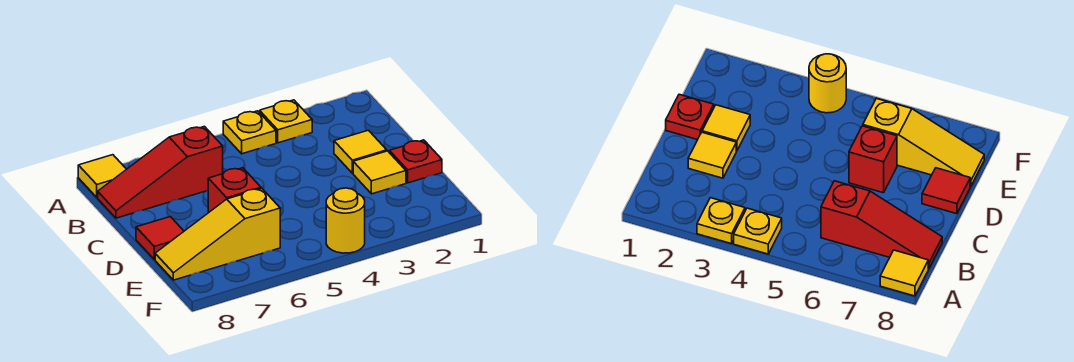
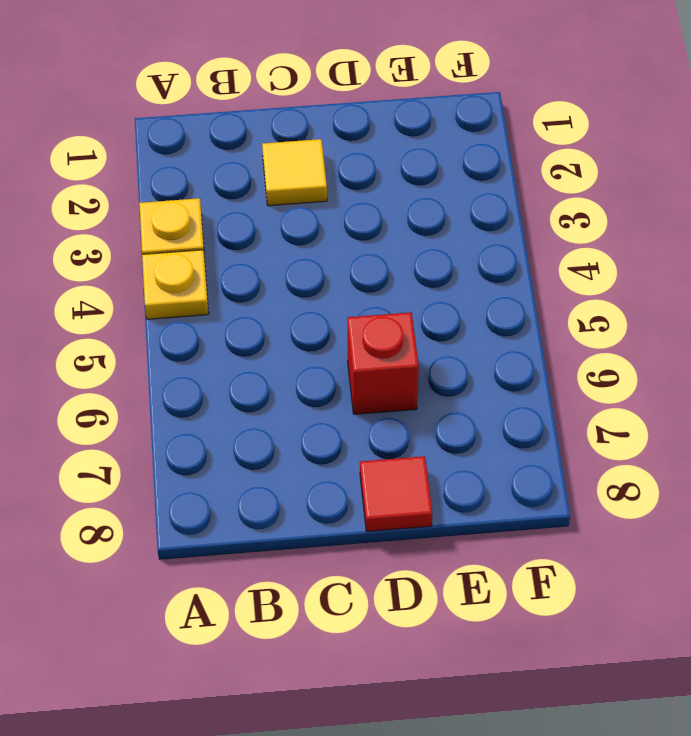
none -> yellow 1x1 tile [78,155,126,197]
none -> red 1x3 slope [98,127,223,218]

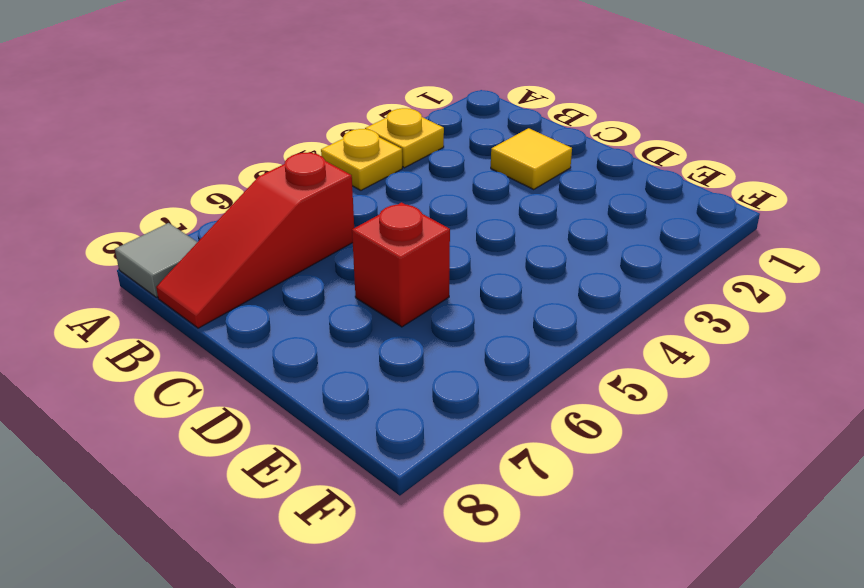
grey 1x1 tile [115,223,197,297] -> yellow 1x1 tile [78,155,126,197]
none -> red 1x1 plate [389,140,442,183]
none -> yellow 1x1 tile [353,151,406,194]

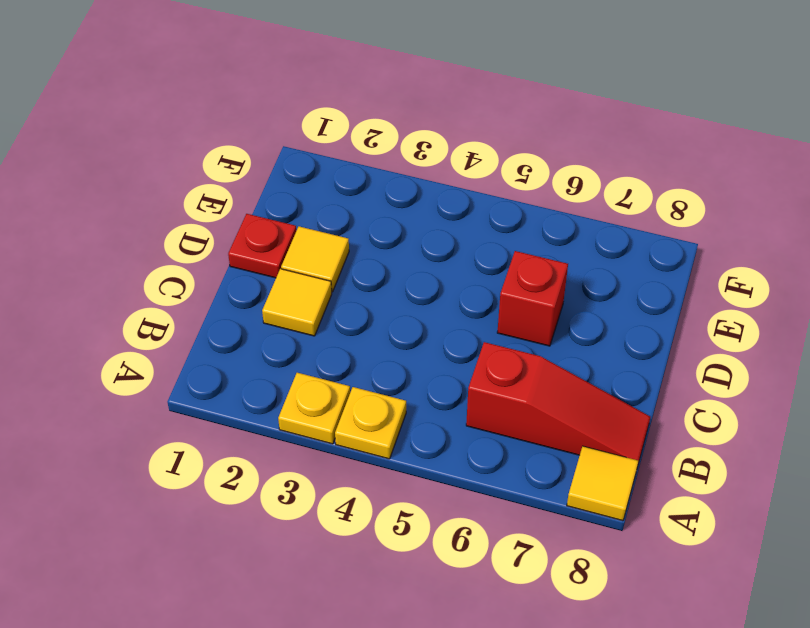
none -> red 1x1 tile [136,217,184,259]
none -> yellow 1x3 slope [155,189,280,280]

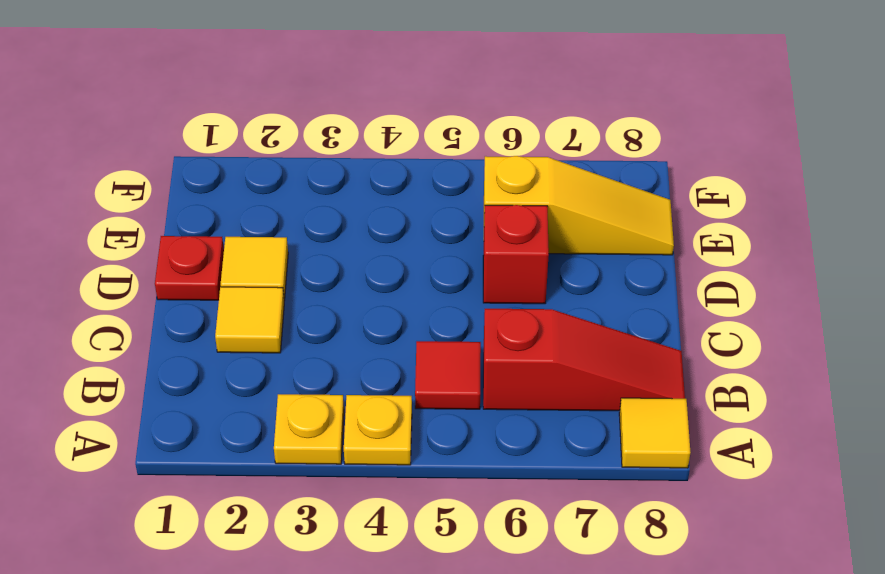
red 1x1 tile [415,341,481,409] -> red 1x1 tile moved to [136,217,184,259]
none -> yellow 1x1 round brick [326,188,365,253]

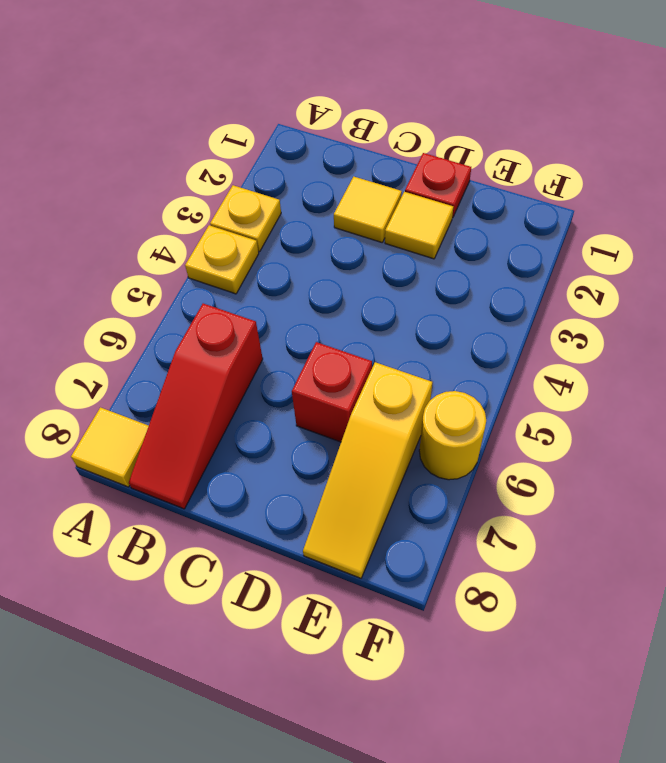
yellow 1x1 round brick [419,391,486,480] -> yellow 1x1 round brick moved to [326,188,365,253]
none -> red 1x1 tile [136,217,184,259]

